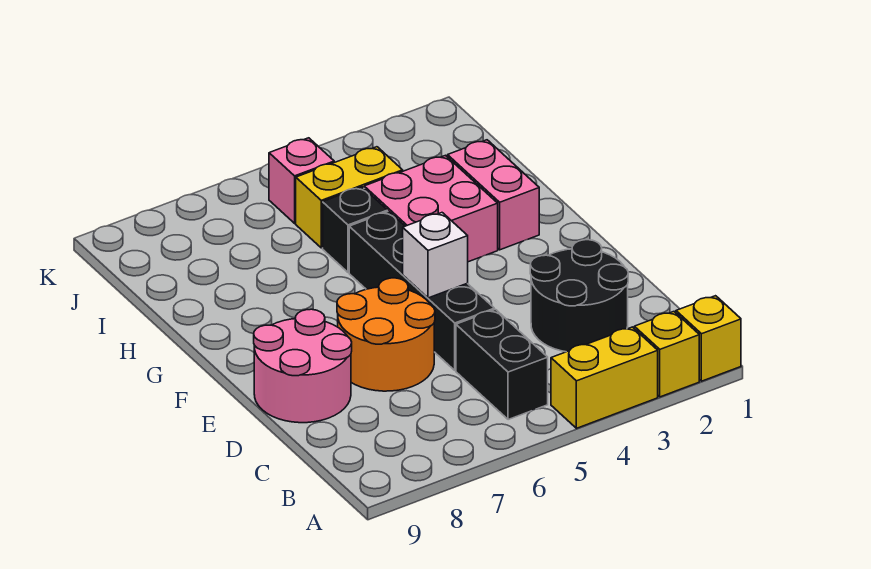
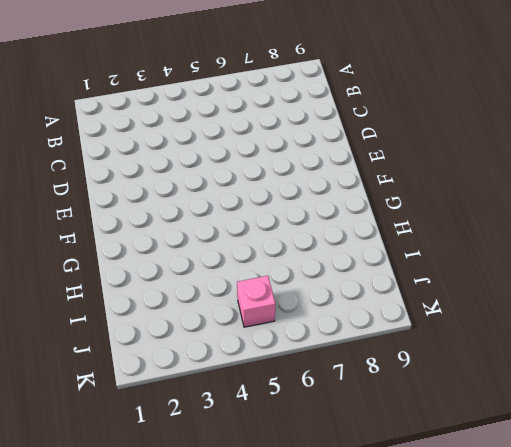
none -> yellow 1x1 brick [676,296,741,381]
none -> yellow 1x1 brick [634,312,699,397]
none -> yellow 1x2 brick [551,327,658,428]

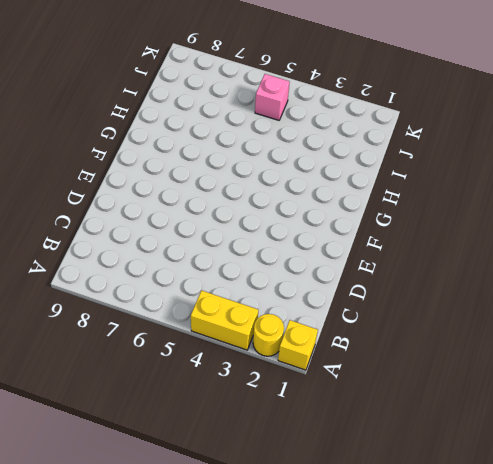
yellow 1x1 round brick [253,314,284,356] -> yellow 1x1 brick [634,312,699,397]
none -> black 1x2 brick [456,310,548,420]
none -> black 2x2 round brick [530,240,628,352]
none -> black 1x4 brick [349,211,494,370]

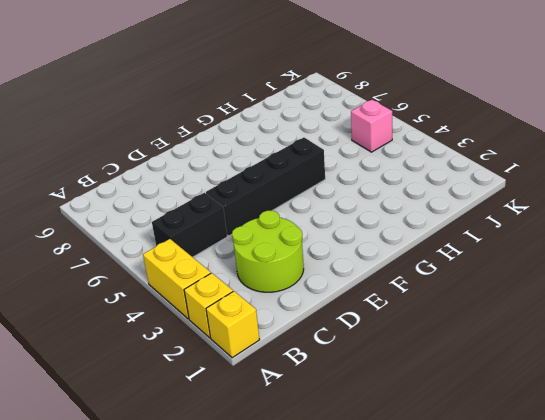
lime 2x2 round brick [232,211,304,292] -> black 2x2 round brick [530,240,628,352]
none -> orange 2x2 round brick [337,278,435,391]
none -> pink 2x2 round brick [254,309,352,423]
none -> pink 1x2 brick [448,140,539,250]

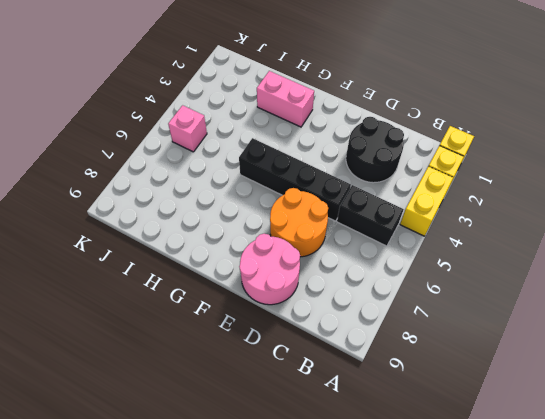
none -> pink 2x2 brick [364,155,498,262]
none -> black 1x1 brick [323,187,388,272]
none -> yellow 1x2 brick [296,147,403,248]

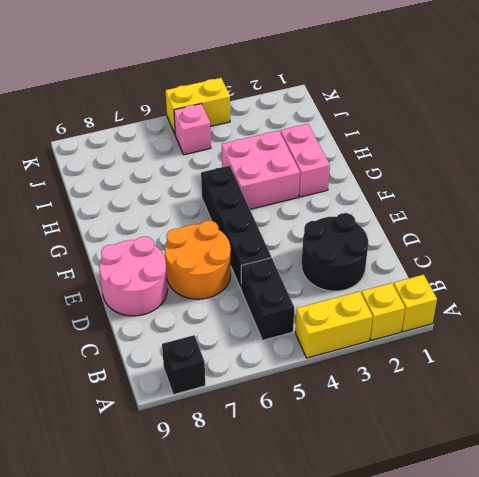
black 1x1 brick [162,335,205,395] -> black 1x1 brick moved to [323,187,388,272]
yellow 1x2 brick [165,78,230,134] -> yellow 1x2 brick moved to [296,147,403,248]
none -> white 1x1 brick [403,213,468,298]

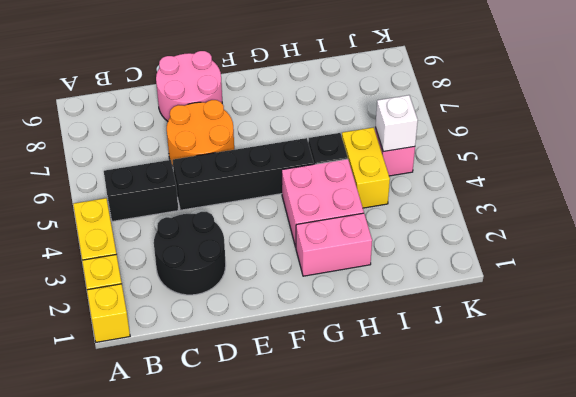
white 1x1 brick [375,95,418,152] -> white 1x1 brick moved to [403,213,468,298]

